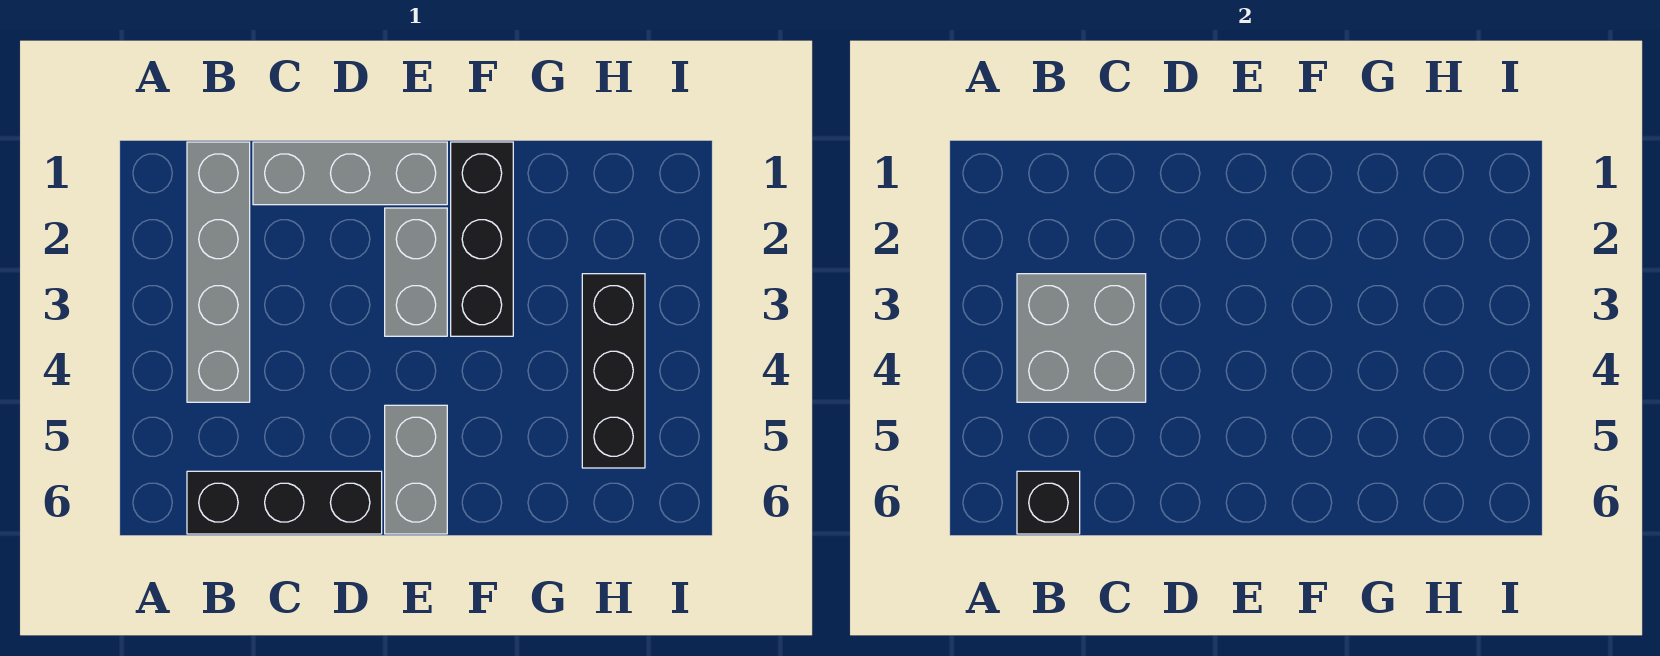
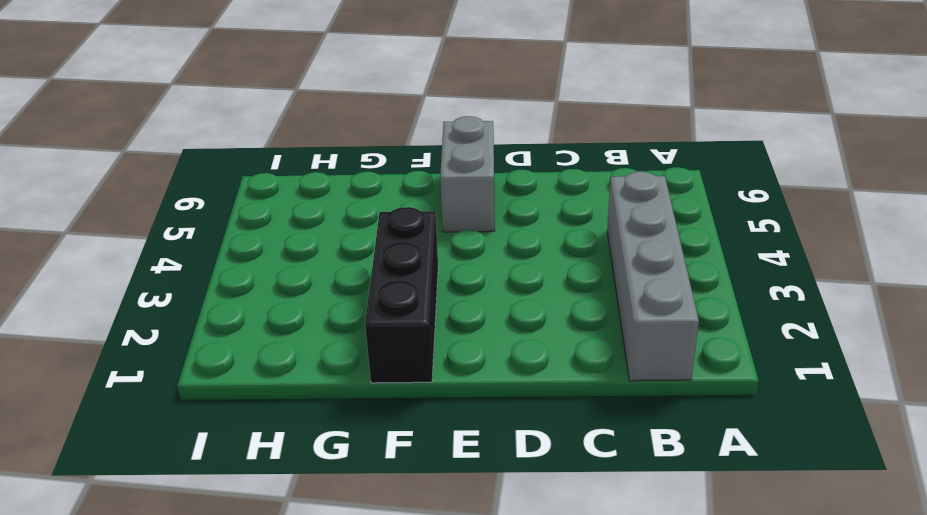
none -> black 1x3 brick [187,471,382,534]
none -> grey 1x3 brick [253,142,447,205]

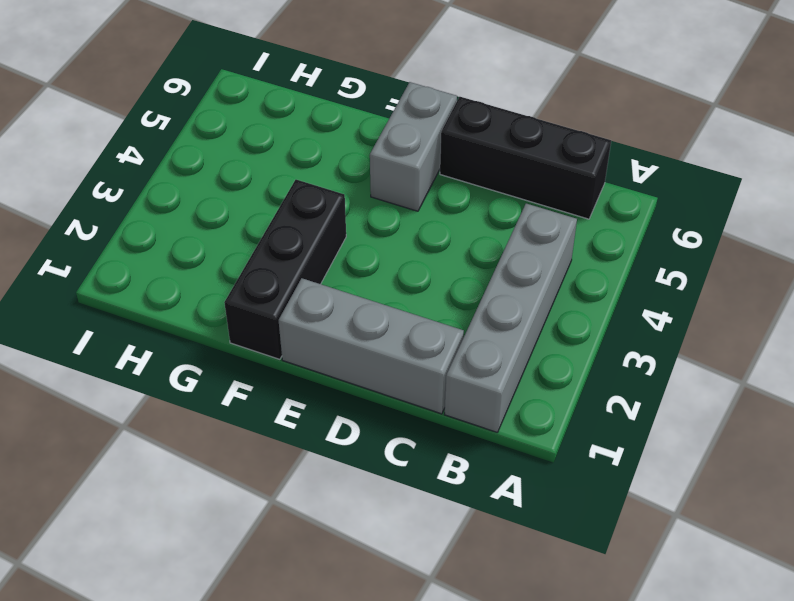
none -> grey 1x2 brick [385,208,447,336]
none -> black 1x3 brick [582,274,645,468]

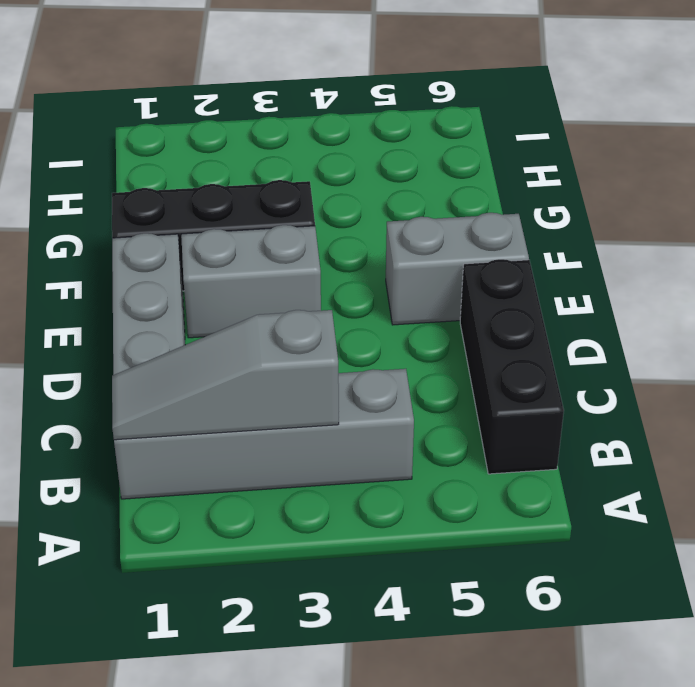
grey 1x3 slope [112,310,339,440] -> grey 2x2 brick [1017,274,1146,402]
none -> black 1x3 brick [582,274,645,468]
none -> black 1x1 brick [1017,471,1080,534]

